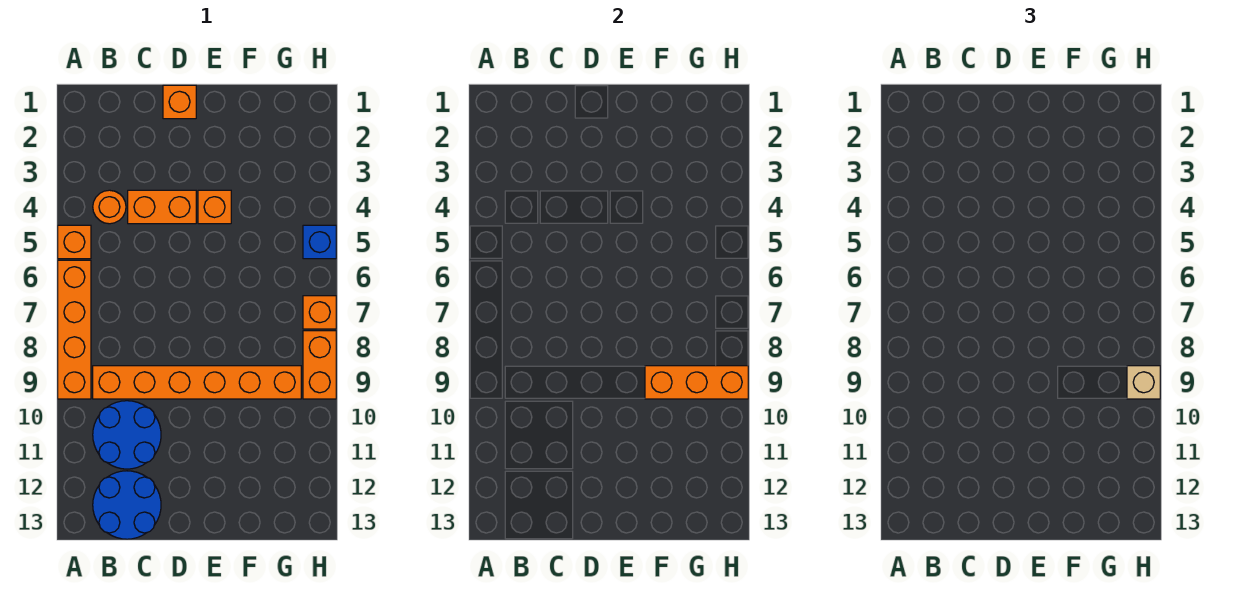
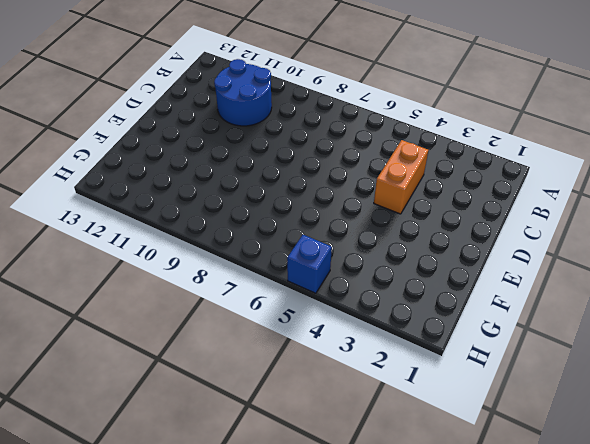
none -> orange 1x1 brick [58,225,91,259]
none -> orange 1x4 brick [58,260,91,399]
none -> orange 1x1 round brick [93,190,126,224]

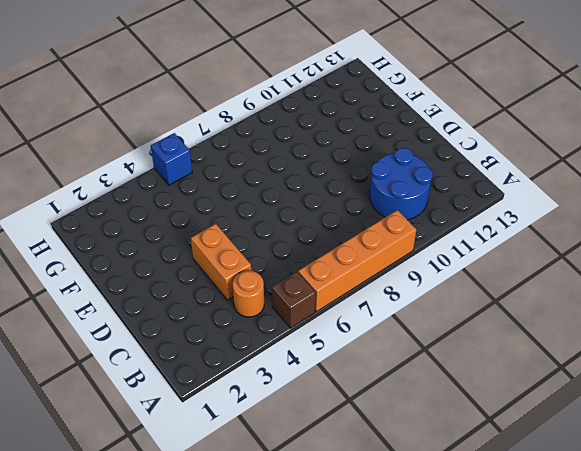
brown 1x1 brick [272,272,316,328] -> orange 1x1 brick [58,225,91,259]
none -> orange 1x6 brick [93,366,301,399]
none -> blue 2x2 round brick [93,471,161,539]
none -> orange 1x1 brick [163,85,196,119]

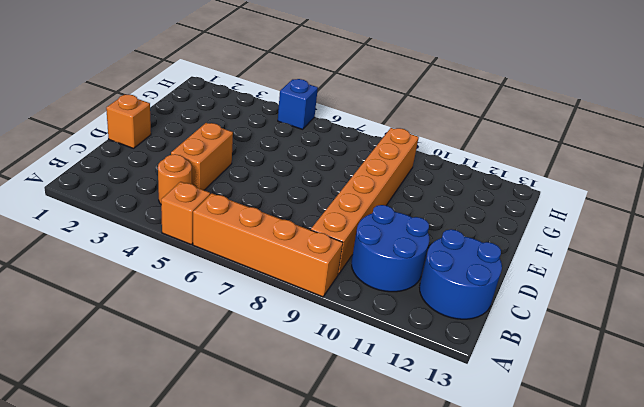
none -> orange 1x1 brick [198,190,231,224]
none -> orange 1x1 brick [303,296,336,329]
none -> orange 1x2 brick [303,331,336,399]

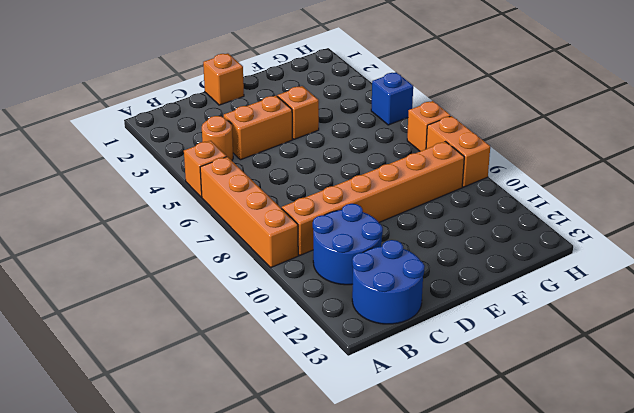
none -> orange 1x3 brick [645,366,748,399]
none -> tan 1x1 brick [1127,366,1160,399]

